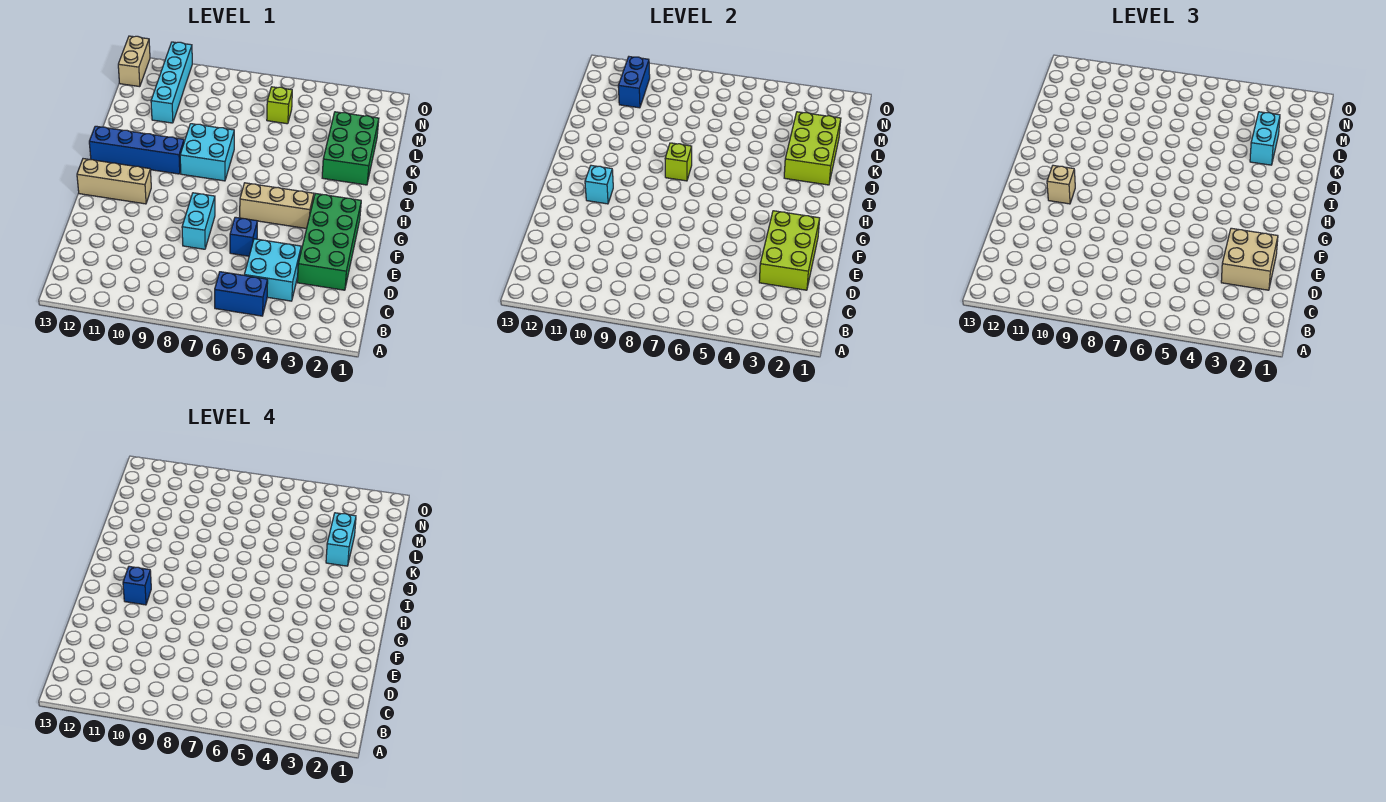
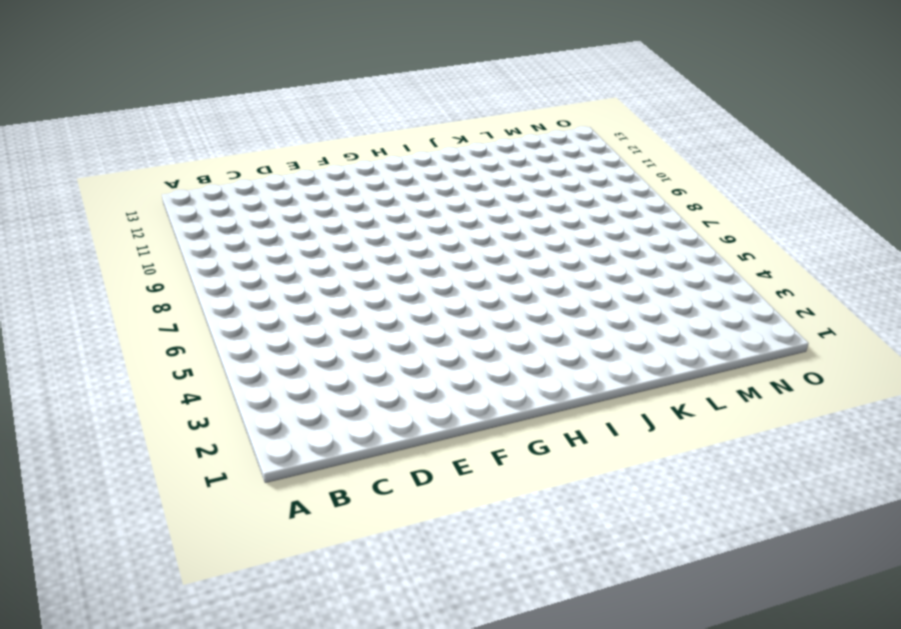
none -> blue 1x2 brick [215,272,268,316]
none -> cyan 2x2 brick [244,239,301,301]
none -> green 2x4 brick [297,193,361,290]

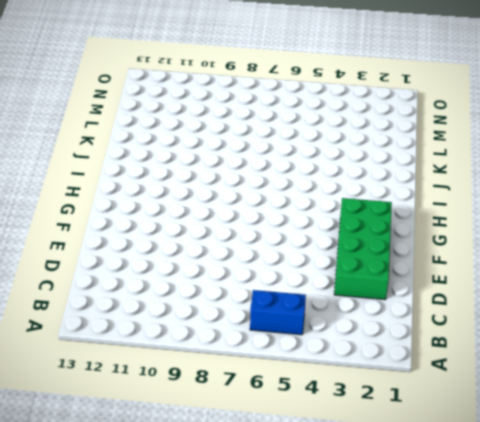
none -> cyan 2x2 brick [244,239,301,301]
none -> blue 1x1 brick [230,217,257,256]
none -> cyan 1x2 brick [182,193,215,249]

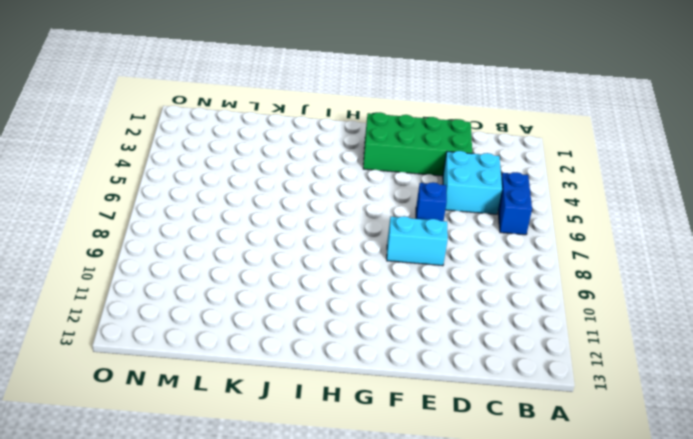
none -> tan 1x3 brick [240,183,314,229]
none -> tan 1x3 brick [77,159,151,204]
none -> cyan 2x2 brick [180,124,234,181]

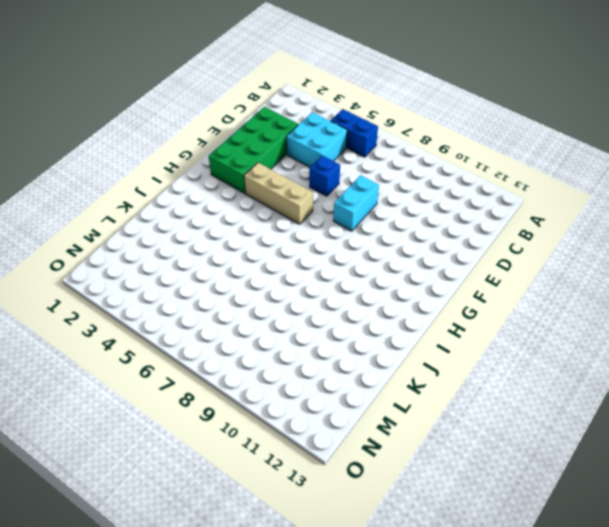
none -> tan 1x3 brick [77,159,151,204]
none -> cyan 2x2 brick [180,124,234,181]
none -> blue 1x4 brick [89,126,184,174]

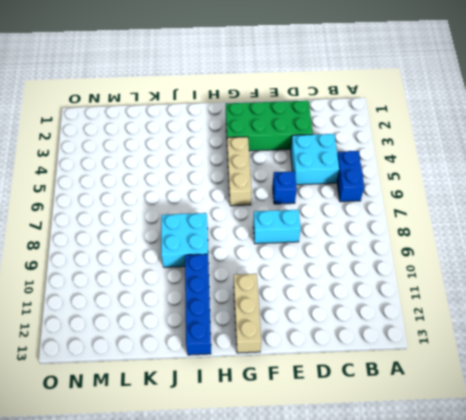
none -> green 2x3 brick [322,112,379,185]
none -> cyan 1x4 brick [151,42,192,123]
none -> lime 1x1 brick [267,87,292,124]

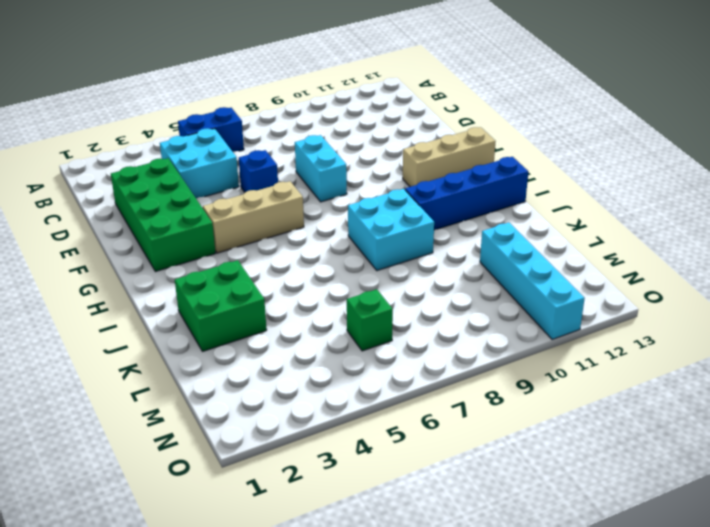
green 2x2 brick [175,260,267,351] -> green 2x3 brick [322,112,379,185]
green 1x1 brick [347,289,393,351] -> lime 1x1 brick [267,87,292,124]
none -> tan 1x2 brick [118,36,150,87]
none -> lime 2x3 brick [759,211,820,290]
none -> cyan 1x1 brick [585,165,613,204]

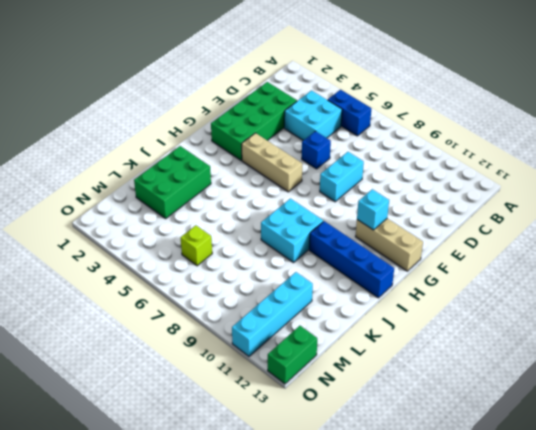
green 1x2 brick [268,326,317,384] -> tan 1x2 brick [118,36,150,87]
none -> lime 2x3 brick [759,211,820,290]
none -> lime 1x1 brick [665,143,692,181]
none -> lime 2x3 brick [784,112,841,185]

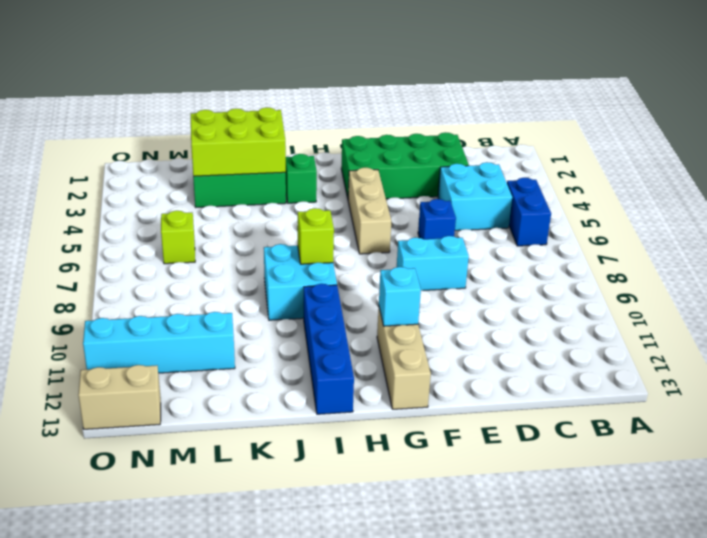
green 1x1 brick [285,154,317,203] -> none
none -> lime 2x3 brick [759,211,820,290]
none -> blue 1x2 brick [618,57,650,108]
none -> tan 2x2 brick [1221,228,1278,290]

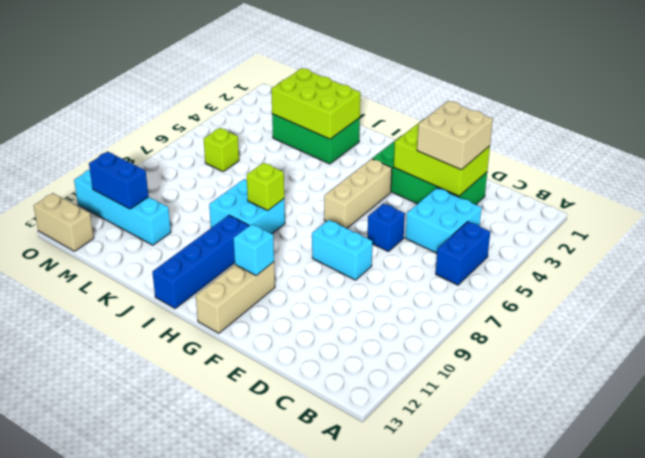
none -> tan 1x1 brick [1047,165,1075,204]
none -> cyan 1x2 brick [1250,112,1280,165]
none -> blue 1x1 brick [123,566,151,605]

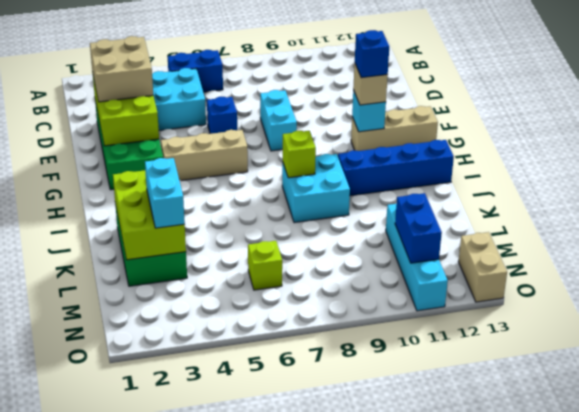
none -> cyan 1x2 brick [326,513,356,566]

